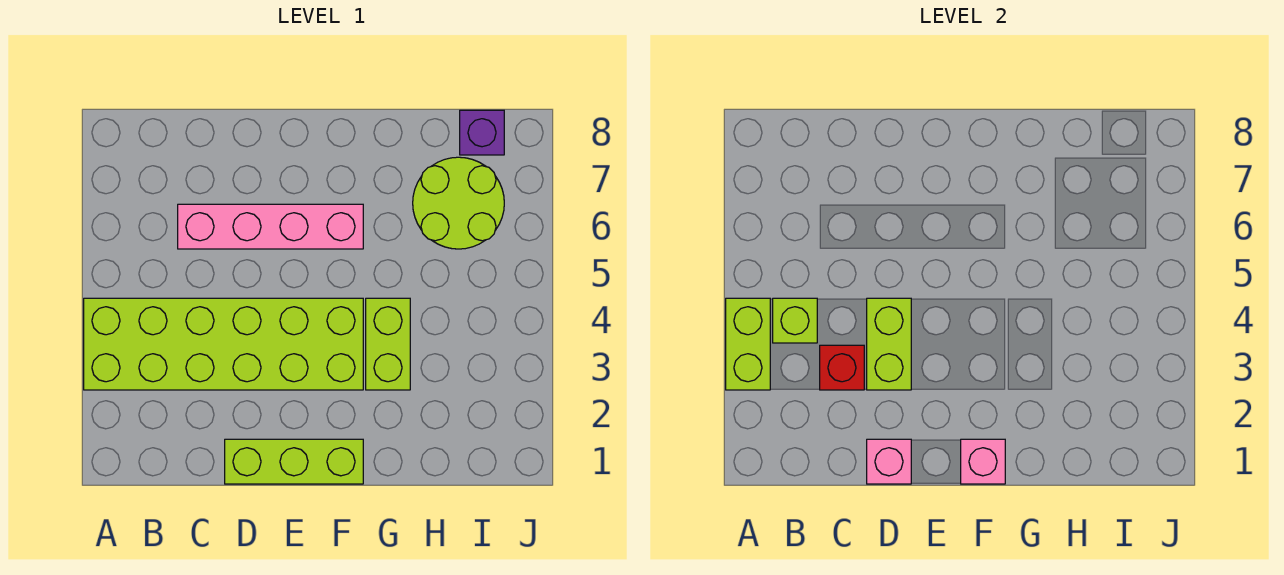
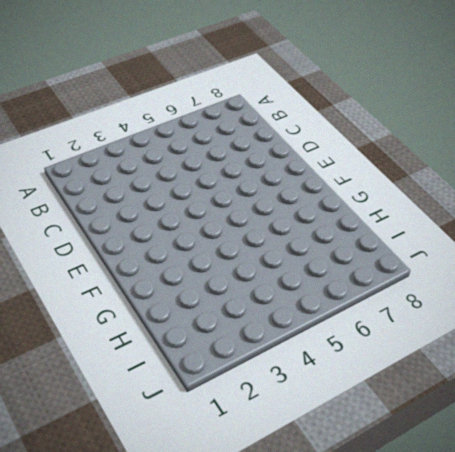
none -> lime 2x6 brick [84,298,363,390]
none -> pink 1x4 brick [178,204,363,249]
none -> lime 1x3 brick [225,439,363,484]

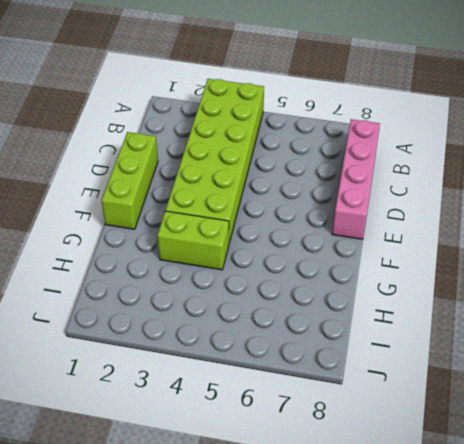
pink 1x4 brick [332,119,380,239] -> pink 1x4 brick moved to [178,204,363,249]
none -> lime 2x2 round brick [413,157,504,249]
none -> purple 1x1 brick [460,110,504,155]
none -> lime 1x2 brick [726,298,770,390]

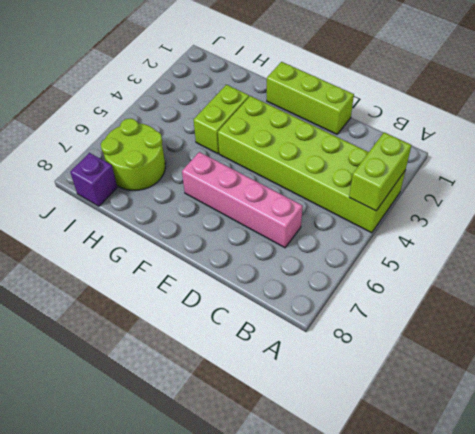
none -> lime 1x1 brick [773,298,817,343]
none -> red 1x1 brick [820,345,864,390]
none -> pink 1x1 brick [867,439,911,484]

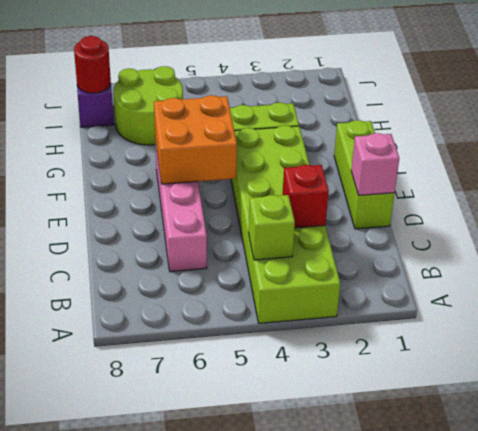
orange 2x2 brick [154,95,237,184] -> none
red 1x1 round brick [74,36,111,93] -> none
none -> lime 1x2 brick [726,298,770,390]
none -> lime 1x2 brick [867,298,911,390]
none -> pink 1x1 brick [961,439,1005,484]

